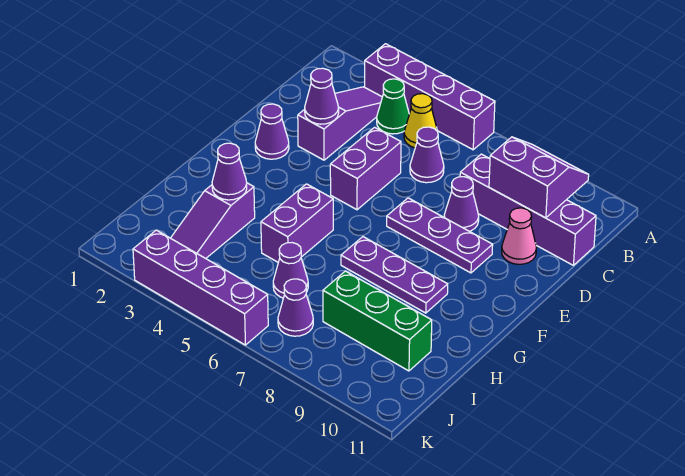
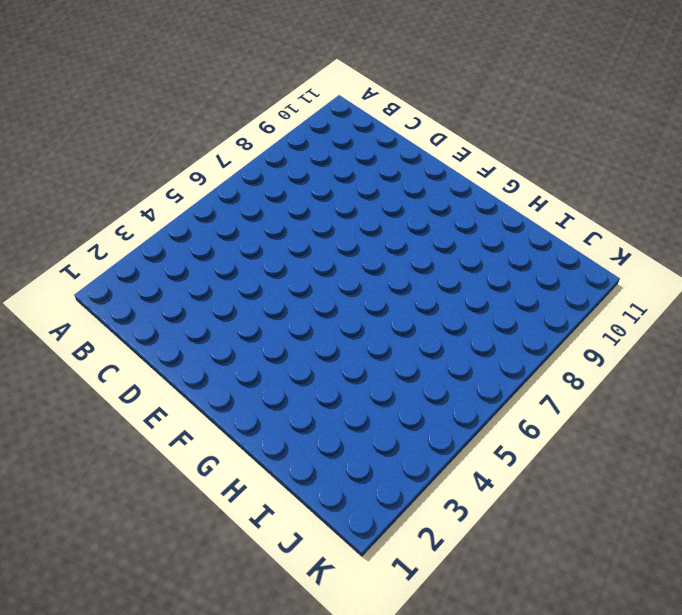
none -> purple 1x4 brick [365,44,495,150]
none -> purple 1x3 slope [298,87,382,160]
none -> green 1x1 cone [377,79,409,134]

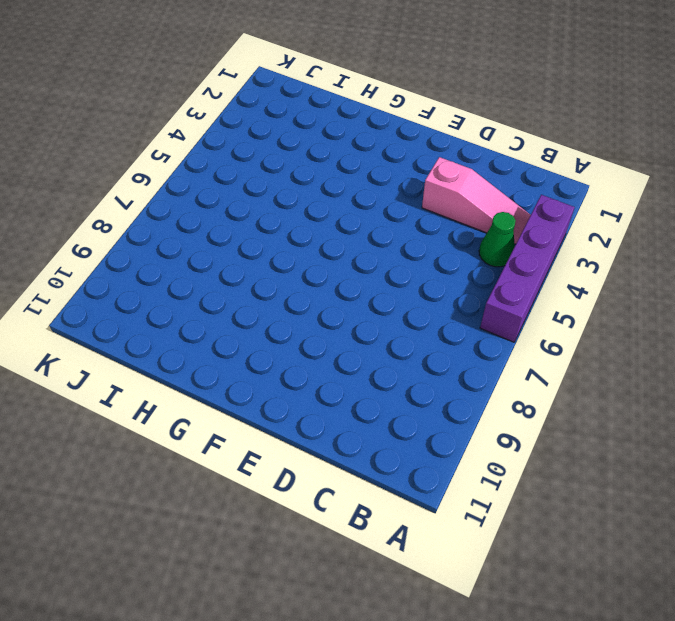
pink 1x3 slope [422,157,531,244] -> purple 1x3 slope [298,87,382,160]
none -> yellow 1x1 cone [404,94,437,148]
none -> purple 1x1 cone [410,127,444,183]
none -> purple 1x4 brick [460,154,596,265]

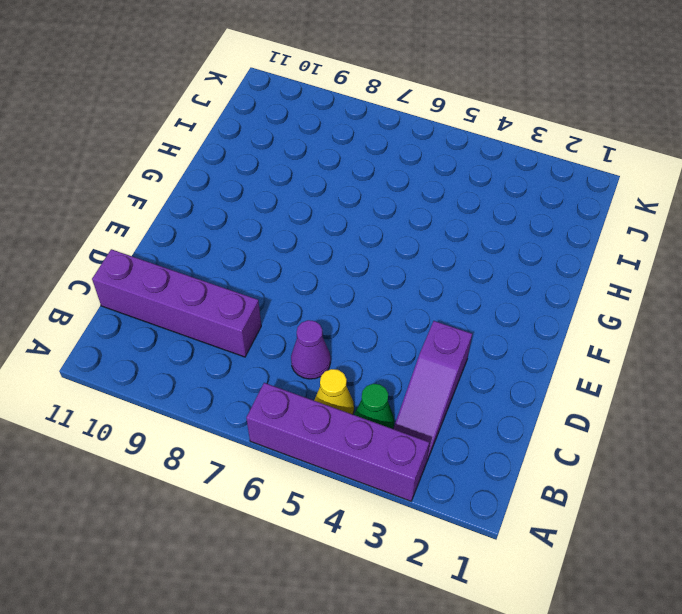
none -> purple 1x2 brick [330,127,401,210]
none -> purple 1x1 cone [444,177,479,231]
none -> pink 1x1 cone [502,208,536,264]

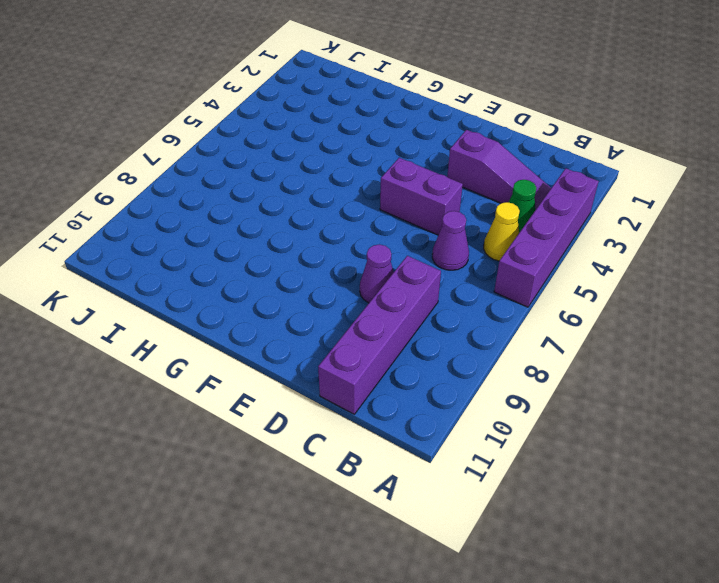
none -> pink 1x1 cone [502,208,536,264]
none -> purple 1x1 cone [255,104,289,159]
none -> purple 1x3 plate [387,198,493,273]

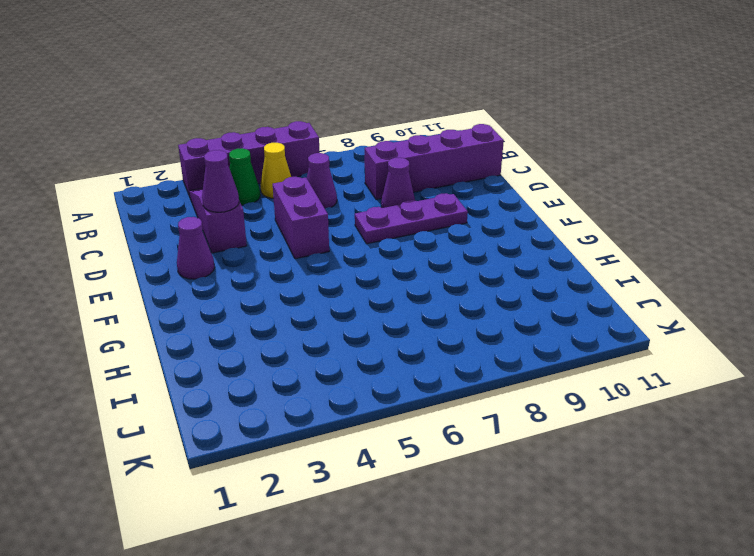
none -> pink 1x1 cone [502,208,536,264]
none -> purple 1x2 brick [261,184,333,262]
none -> purple 1x3 plate [341,237,448,313]

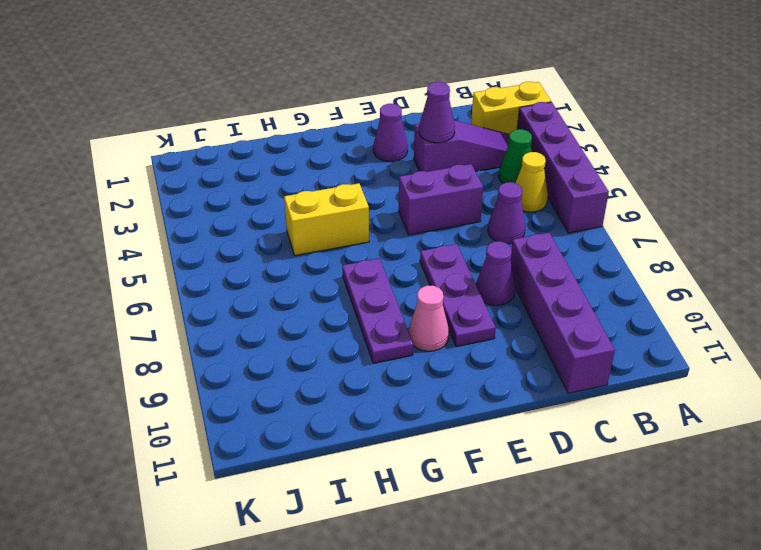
yellow 1x2 brick [471,82,551,134] -> none
pink 1x1 cone [408,286,449,351] -> pink 1x1 cone moved to [502,208,536,264]
yellow 1x2 brick [284,183,369,256] -> purple 1x2 brick [261,184,333,262]
none -> purple 1x3 slope [171,183,255,258]
none -> purple 1x1 cone [273,243,308,298]
none -> green 1x3 brick [323,271,432,371]

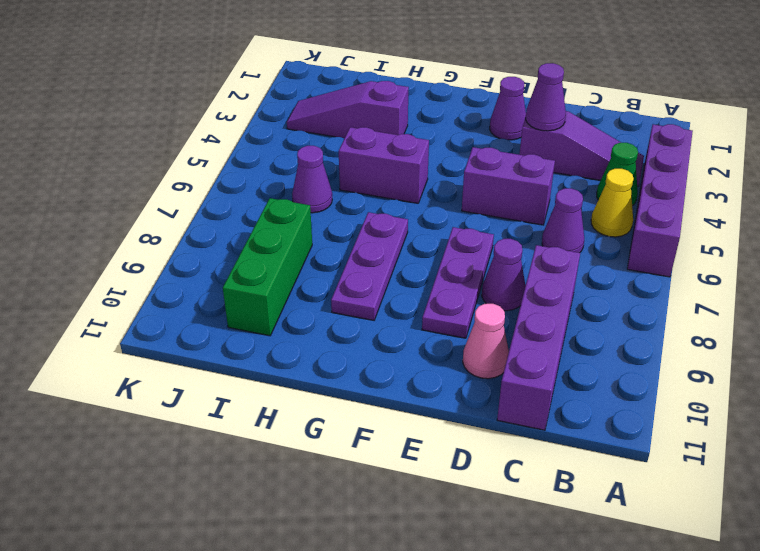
none -> purple 1x1 cone [278,279,313,336]
none -> purple 1x4 brick [133,230,268,345]
none -> purple 2x2 slope [489,137,589,218]

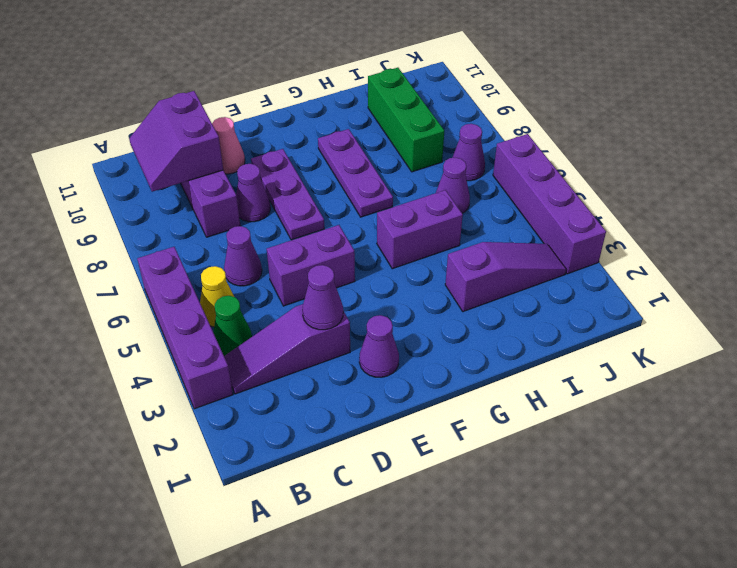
none -> purple 1x1 cone [212,143,247,200]

